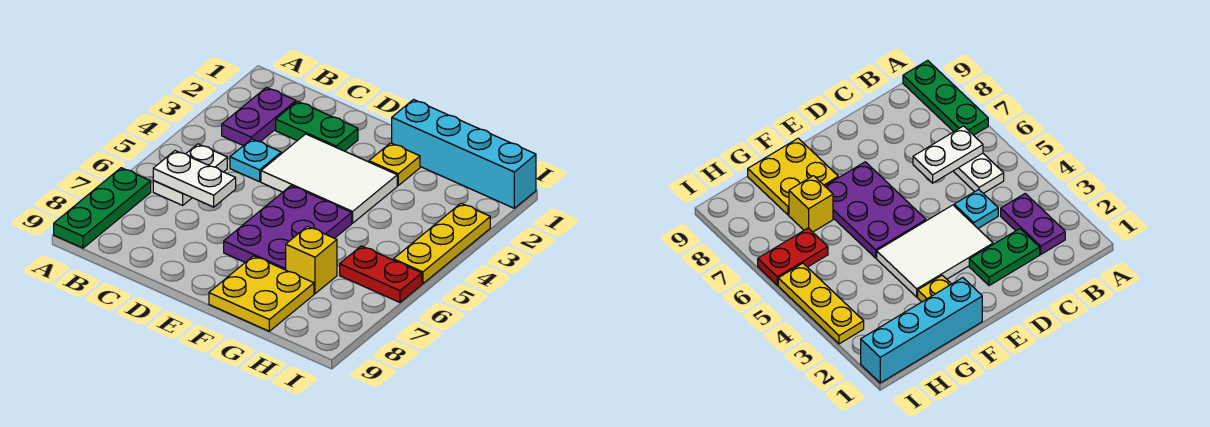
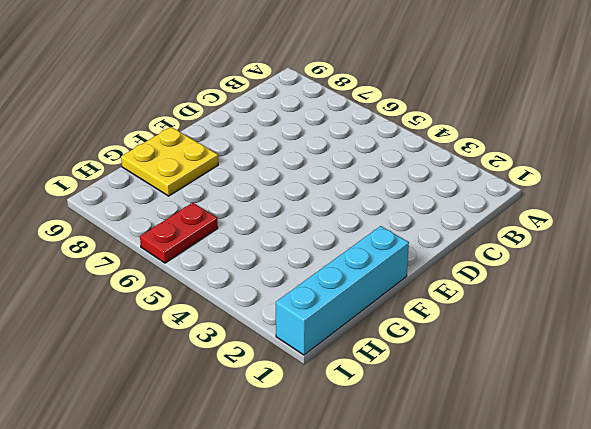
none -> green 1x3 plate [54,168,151,248]
none -> purple 1x2 plate [222,88,296,146]
none -> white 1x2 plate [153,144,227,205]

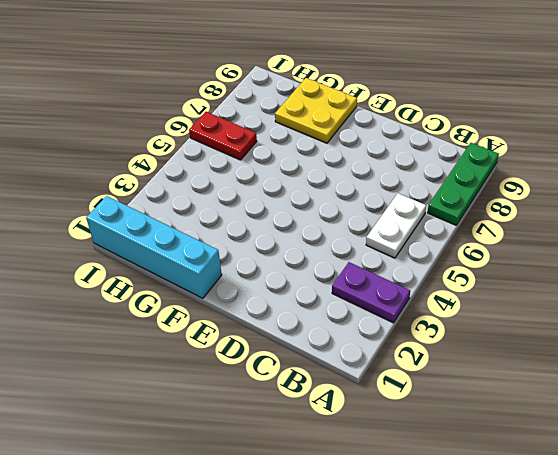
purple 1x2 plate [332,262,410,323] -> purple 1x2 plate turned to [222,88,296,146]
none -> green 1x2 plate [276,101,358,151]
none -> cyan 1x1 plate [230,139,281,182]
none -> white 2x3 tile [261,134,397,223]

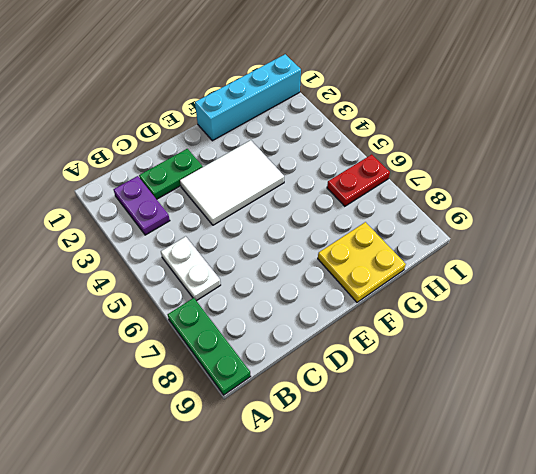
none -> cyan 1x1 plate [230,139,281,182]
none -> purple 2x3 plate [224,186,352,270]
none -> yellow 1x1 plate [369,143,420,185]

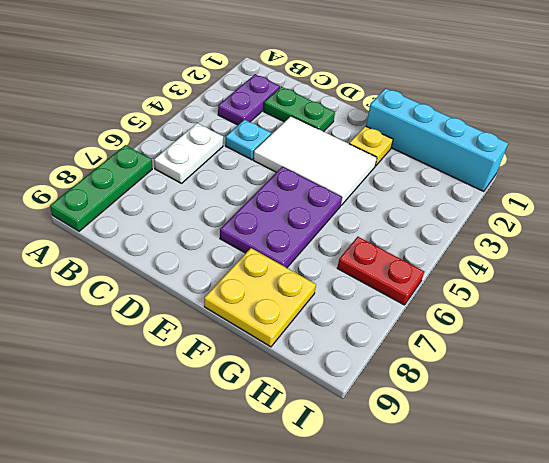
none -> yellow 1x1 brick [286,226,337,294]
none -> yellow 1x3 plate [393,203,490,284]
none -> white 1x2 plate [153,151,236,207]

